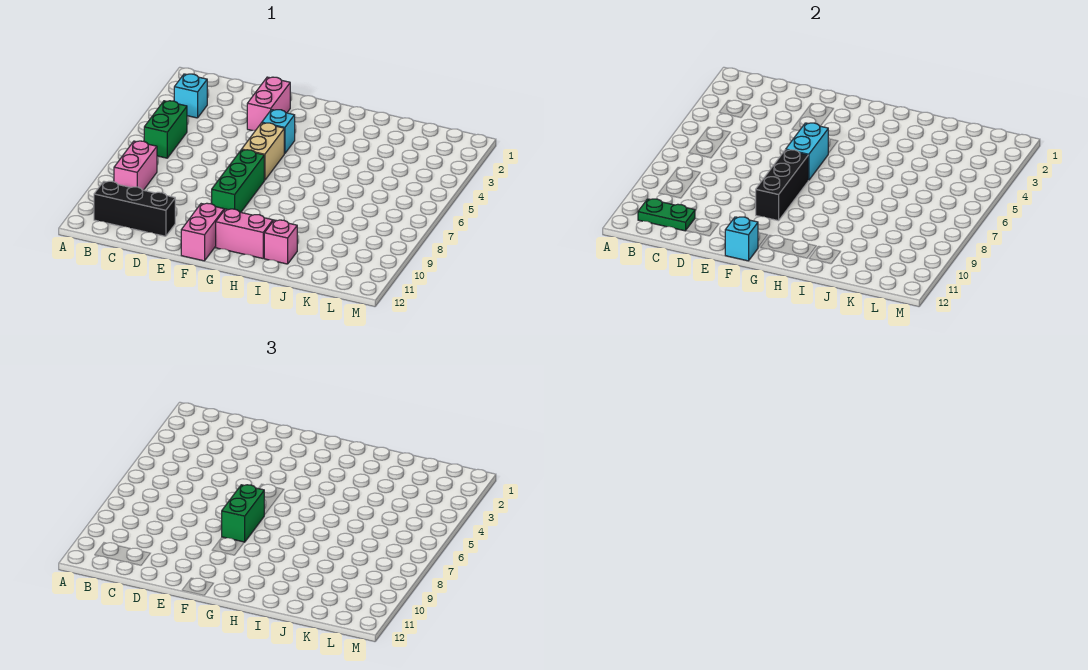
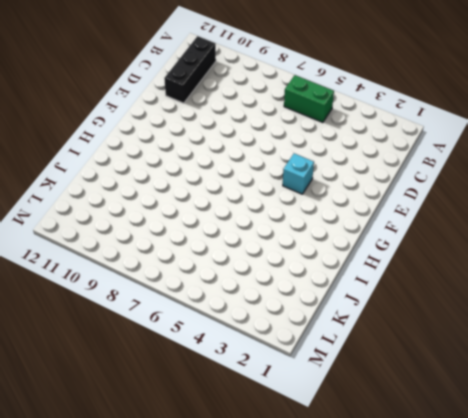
none -> cyan 1x1 brick [174,74,207,118]
none -> pink 1x2 brick [114,141,157,190]
none -> pink 1x2 brick [247,77,290,131]

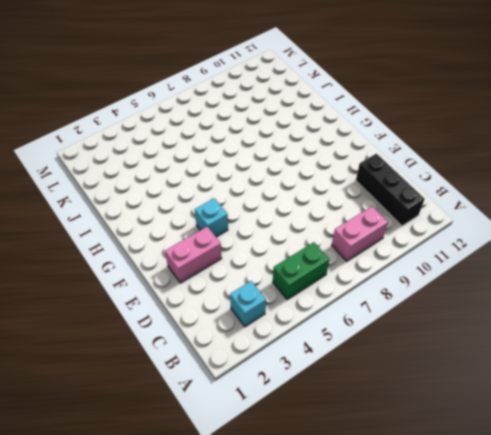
none -> tan 1x2 brick [242,123,284,180]
none -> green 1x3 brick [212,150,264,212]
none -> pink 1x2 brick [181,203,224,261]

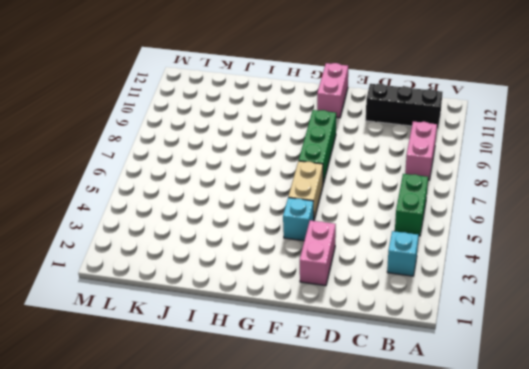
none -> pink 1x2 brick [216,209,273,258]
none -> pink 1x1 brick [264,220,297,264]
none -> green 1x2 plate [638,199,695,231]

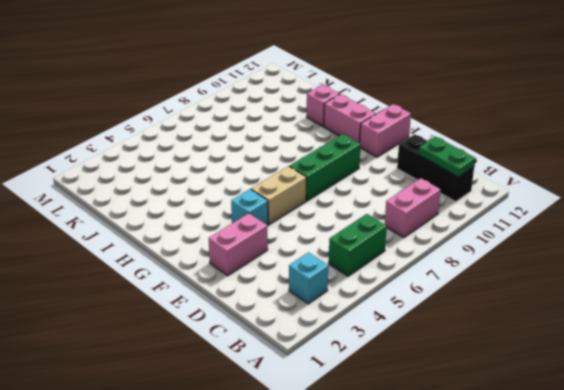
none -> cyan 1x2 brick [786,123,828,180]
none -> black 1x3 brick [756,150,808,221]
none -> cyan 1x1 brick [725,217,758,261]

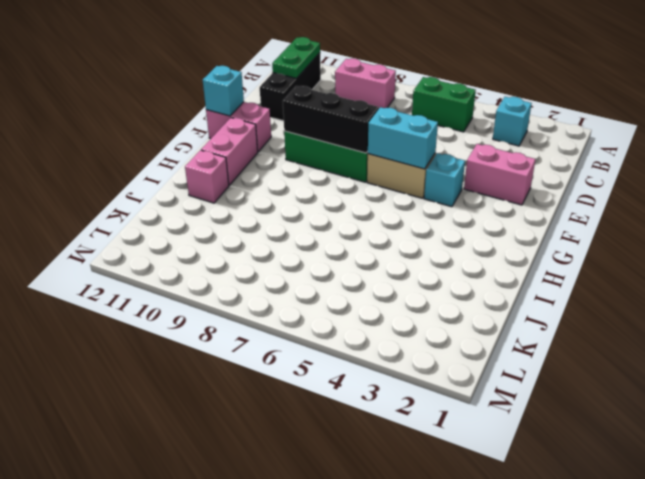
none -> green 1x2 brick [222,485,264,542]

